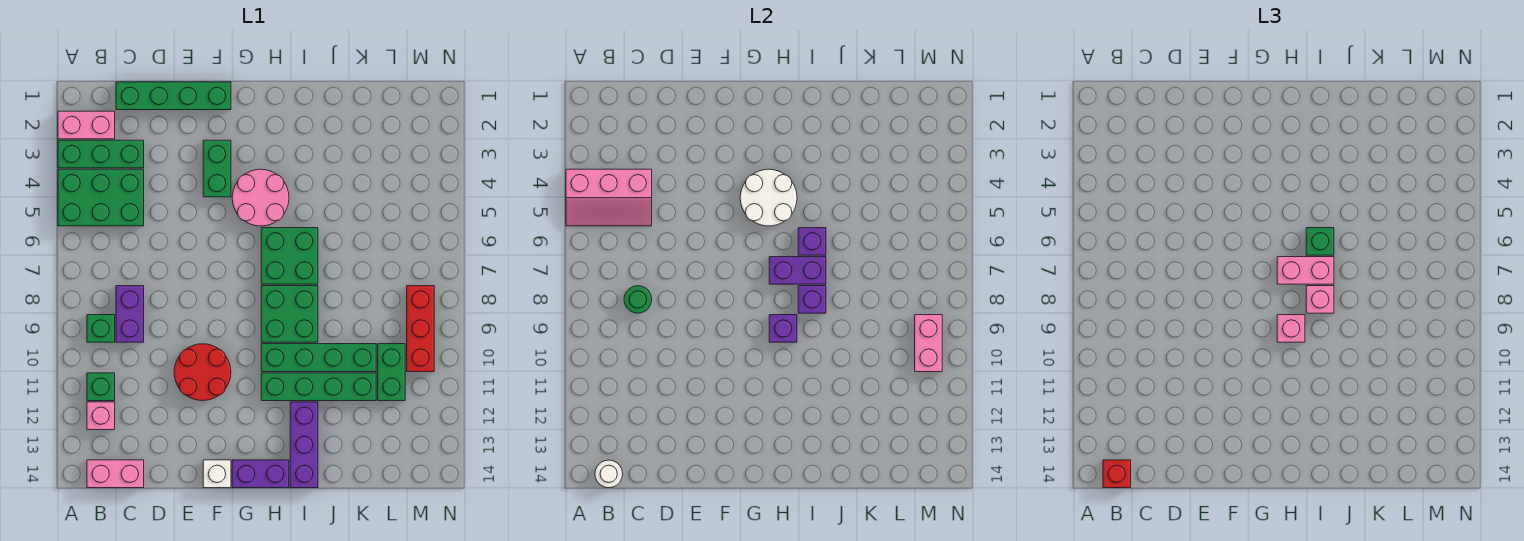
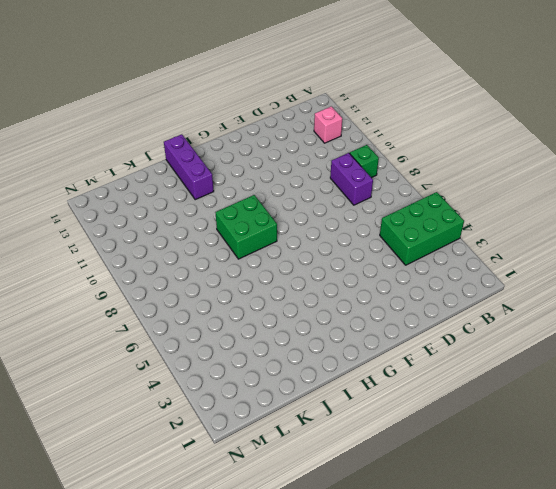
none -> pink 1x2 brick [58,111,115,139]
none -> green 1x3 brick [58,140,144,168]
none -> green 1x1 brick [87,373,115,401]
none -> pink 1x2 brick [87,460,144,488]

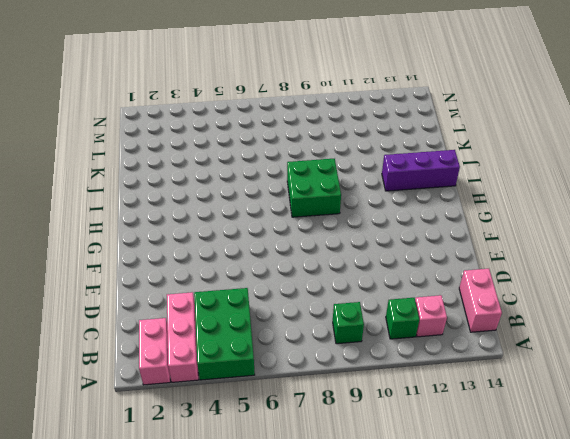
pink 1x3 brick [167,292,198,382] -> green 1x3 brick [58,140,144,168]
none -> green 1x4 brick [116,82,231,110]
none -> purple 1x2 brick [116,286,144,342]
none -> red 2x2 round brick [174,344,231,401]
none -> green 1x2 brick [203,140,231,197]

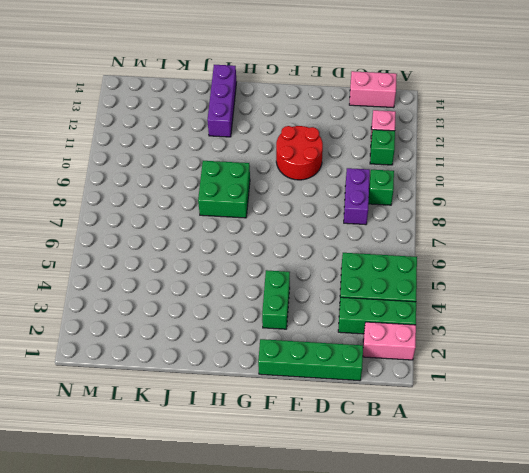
none -> white 1x1 brick [203,460,231,488]
none -> pink 2x2 round brick [232,169,289,226]
none -> purple 1x2 brick [232,460,289,488]
none -> green 2x2 brick [261,228,318,284]

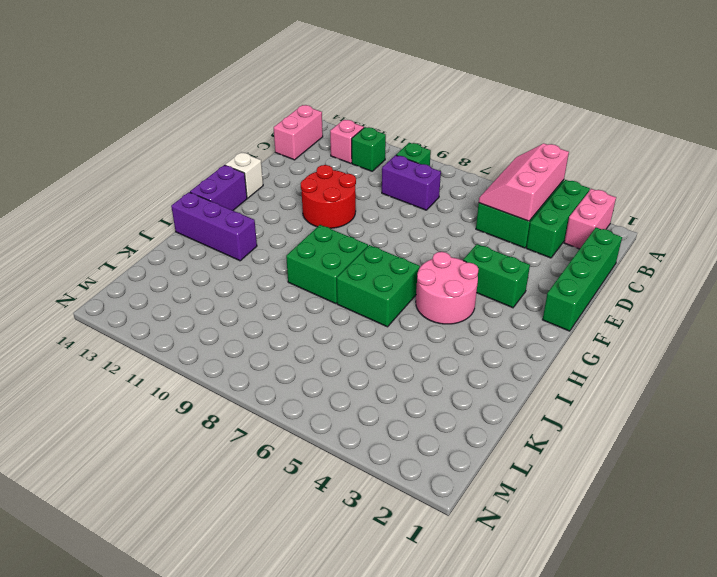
none -> green 1x4 brick [261,344,376,372]
none -> green 1x4 brick [261,373,376,401]
none -> green 1x2 brick [378,344,405,401]
none -> red 1x3 brick [407,286,434,372]

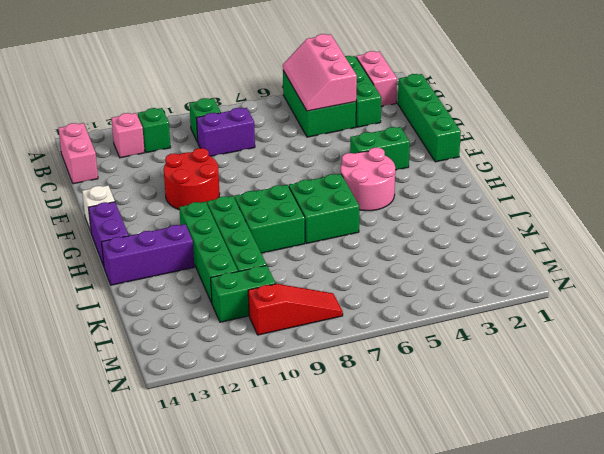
red 1x3 slope [248,284,343,335] -> red 1x3 brick [407,286,434,372]
none -> white 1x1 round brick [595,460,623,488]
none -> green 1x1 round brick [624,286,652,313]
none -> white 2x2 round brick [740,169,797,226]
none -> purple 1x2 brick [769,257,826,284]

